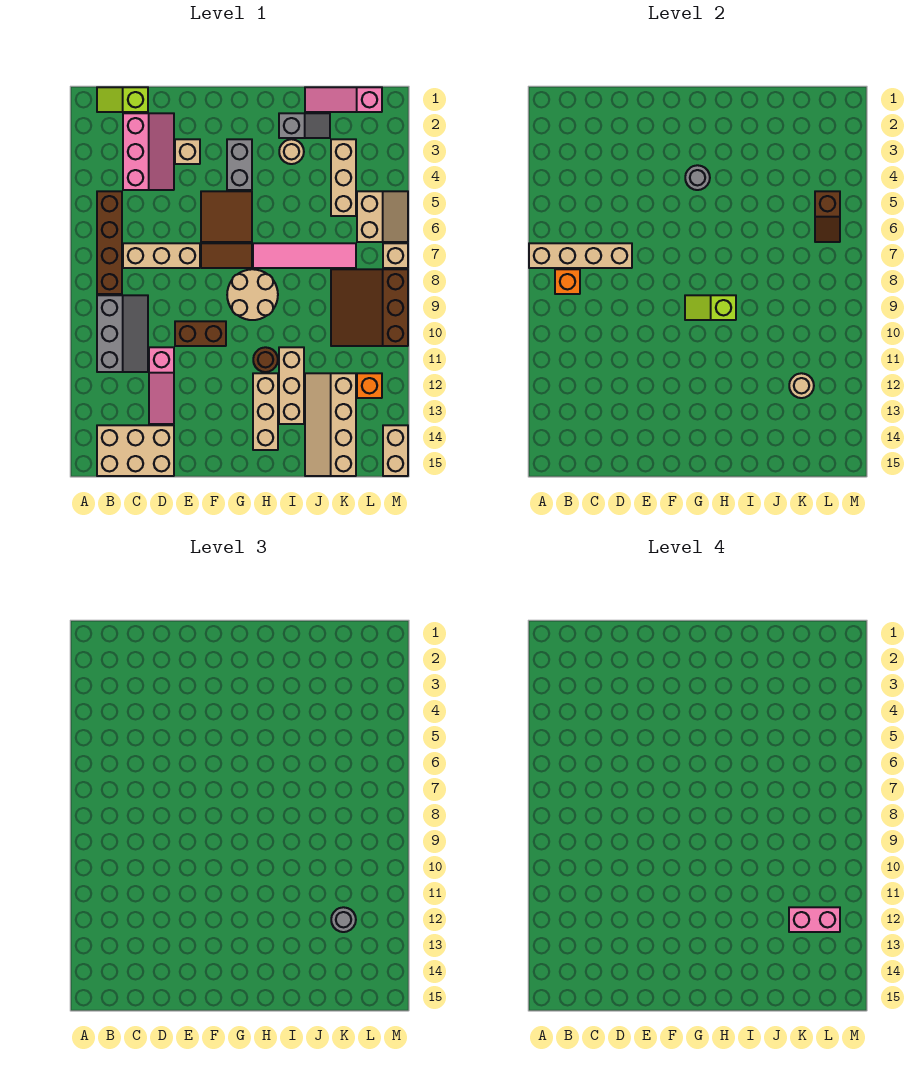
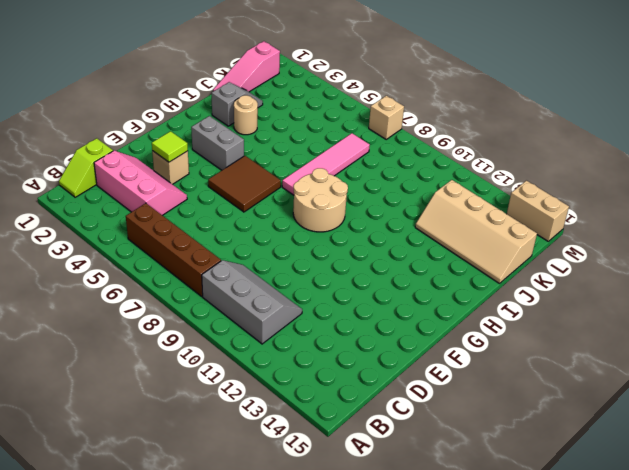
lime 1x1 tile [152,131,188,162] -> none
none -> tan 2x3 brick [97,425,174,476]
none -> tan 1x3 brick [123,243,200,268]
none -> pink 1x3 slope [149,347,174,424]
none -> brown 1x2 brick [175,321,226,346]

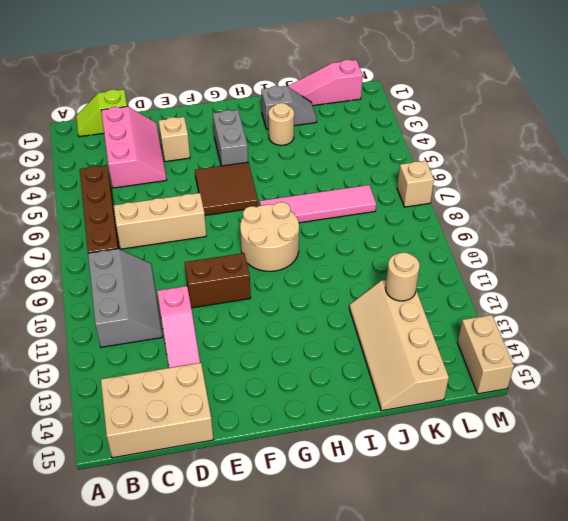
none -> brown 1x2 tile [201,243,252,268]
none -> brown 1x1 round brick [253,347,278,372]
none -> tan 1x3 brick [253,373,278,450]
none -> tan 1x3 brick [279,347,304,424]

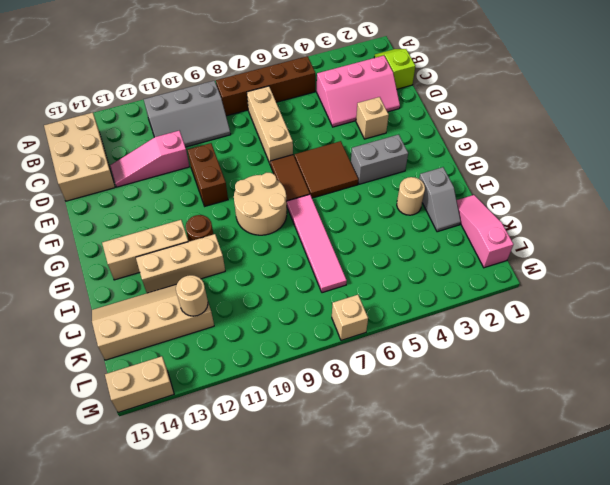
none -> tan 1x3 brick [331,139,356,216]
none -> brown 3x3 slope [331,269,408,346]
none -> tan 2x2 slope [357,191,408,242]
none -> orange 1x1 brick [357,373,382,398]

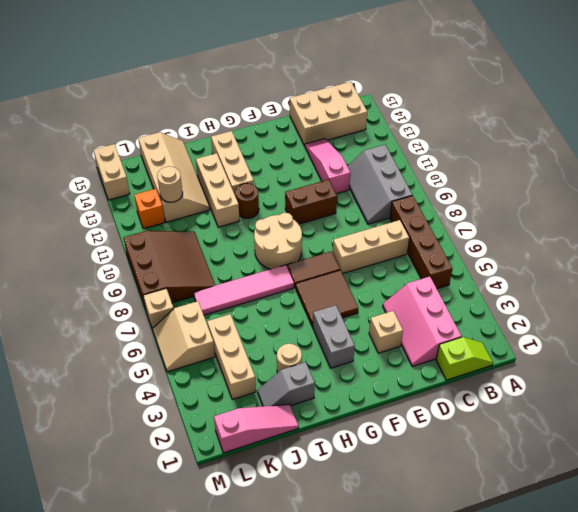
none -> tan 1x4 brick [529,243,632,268]
none -> orange 1x1 brick [555,269,580,294]
none -> grey 1x1 round brick [685,165,710,190]
none -> lime 1x2 slope [685,295,736,320]

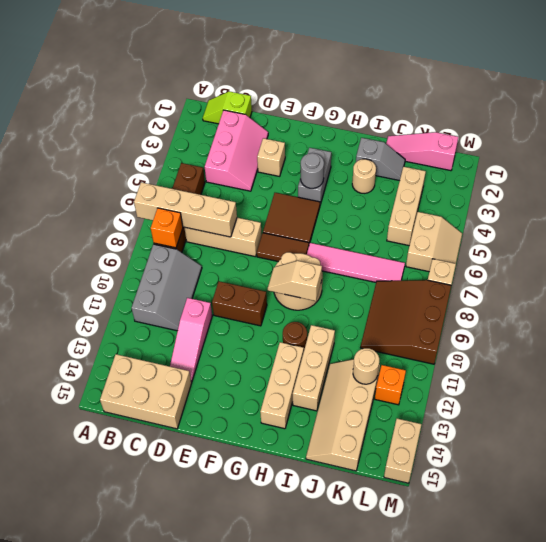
tan 1x2 slope [268,261,322,301] -> lime 1x2 slope [685,295,736,320]
none -> brown 1x2 slope [815,191,840,242]
none -> grey 1x1 round brick [331,907,356,932]
none -> pink 1x2 brick [789,907,840,932]

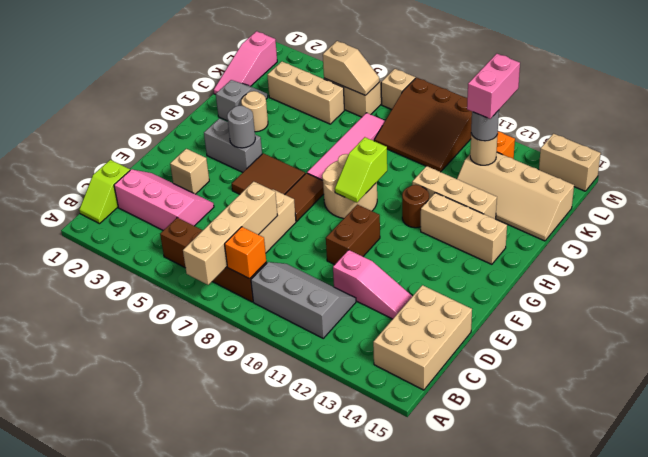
tan 1x2 slope [323,41,379,95] -> brown 1x2 slope [815,191,840,242]

